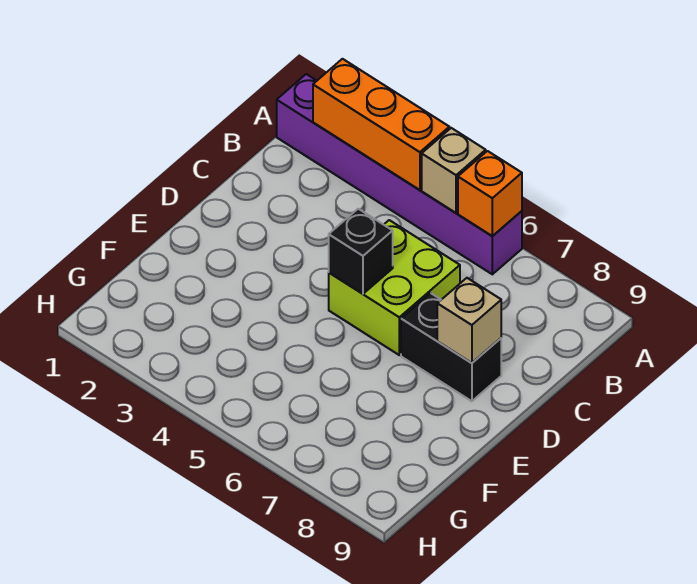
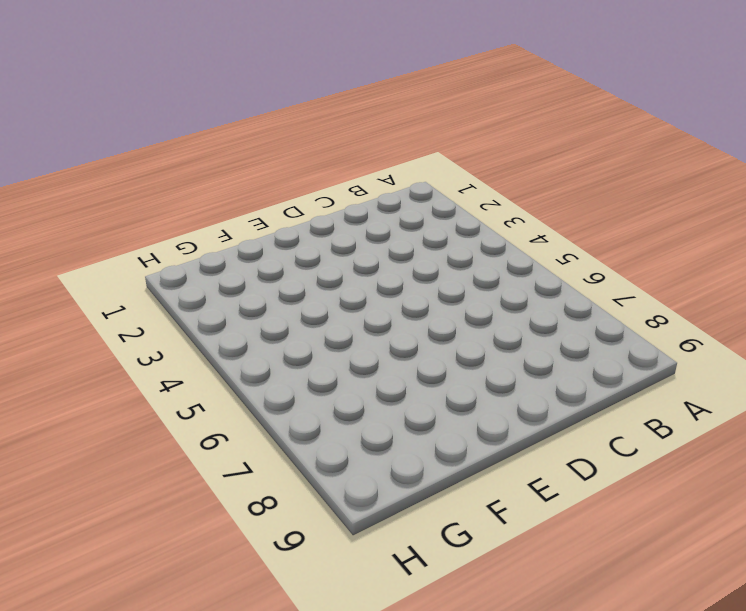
none -> purple 1x6 brick [277,74,522,274]
none -> lime 2x2 brick [329,220,460,355]

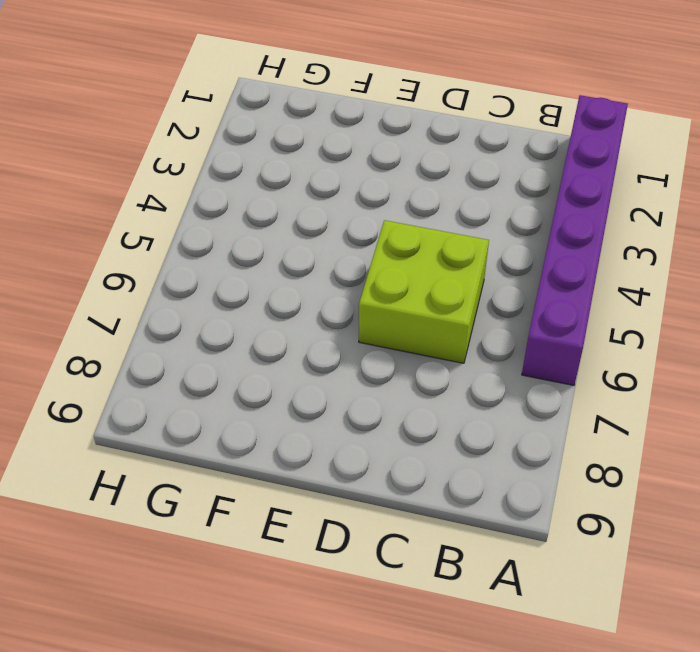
none -> black 1x2 brick [401,293,501,401]
none -> orange 1x3 brick [313,59,449,190]

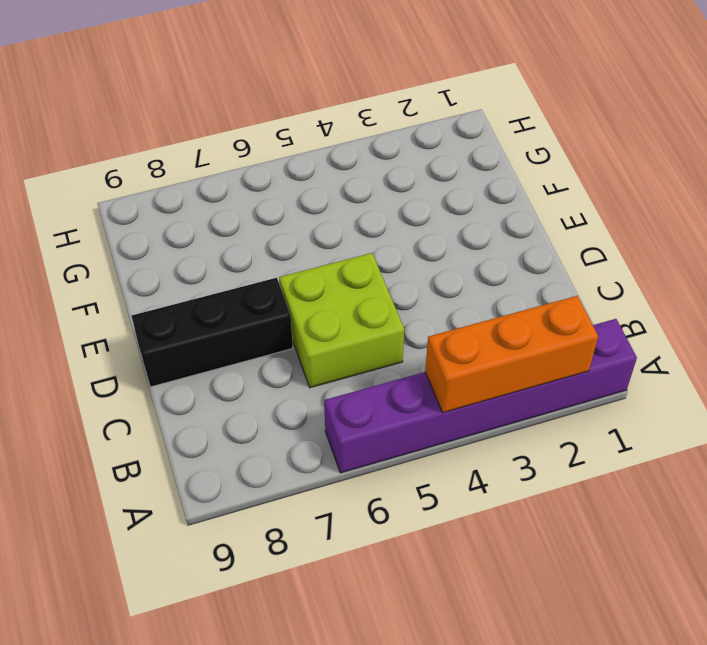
black 1x3 brick [132,278,293,387] -> black 1x2 brick [401,293,501,401]
none -> tan 1x1 brick [422,128,486,213]
none -> orange 1x1 brick [458,151,522,236]

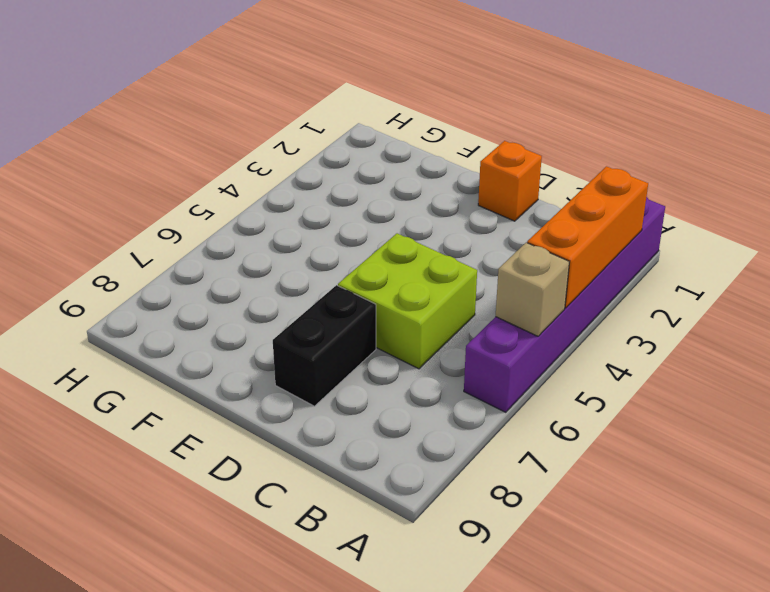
orange 1x1 brick [478,141,542,221] -> orange 1x1 brick moved to [458,151,522,236]
none -> black 1x1 brick [329,209,393,294]
none -> tan 1x1 brick [437,278,501,363]

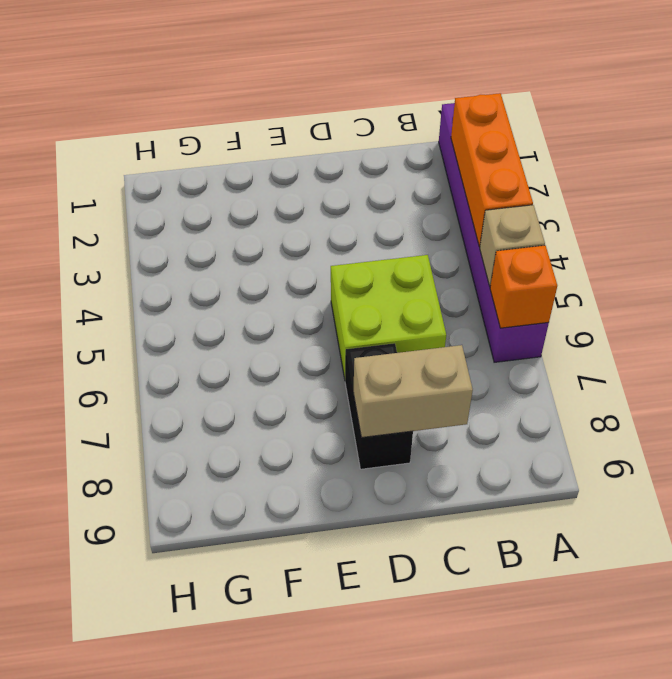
tan 1x2 brick [353,345,473,438] -> tan 1x1 brick [437,278,501,363]
none -> black 1x1 brick [329,209,393,294]

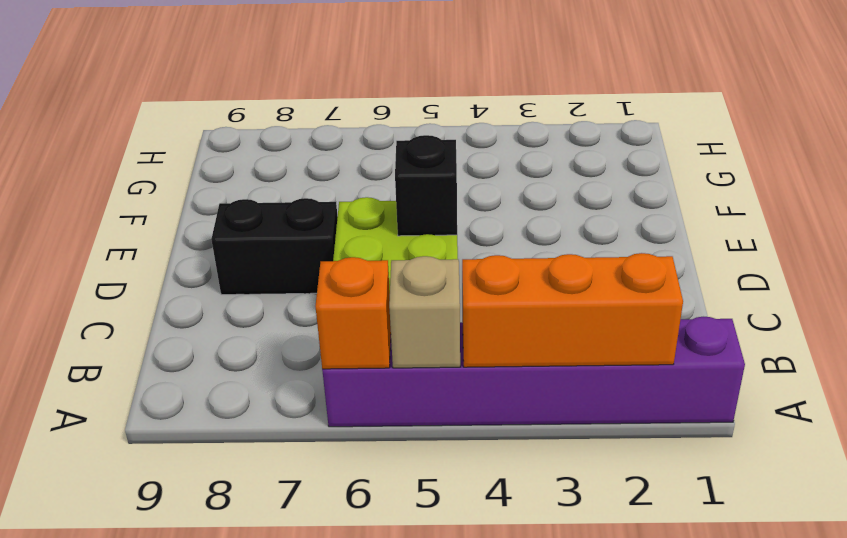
none -> tan 1x1 brick [437,278,501,363]

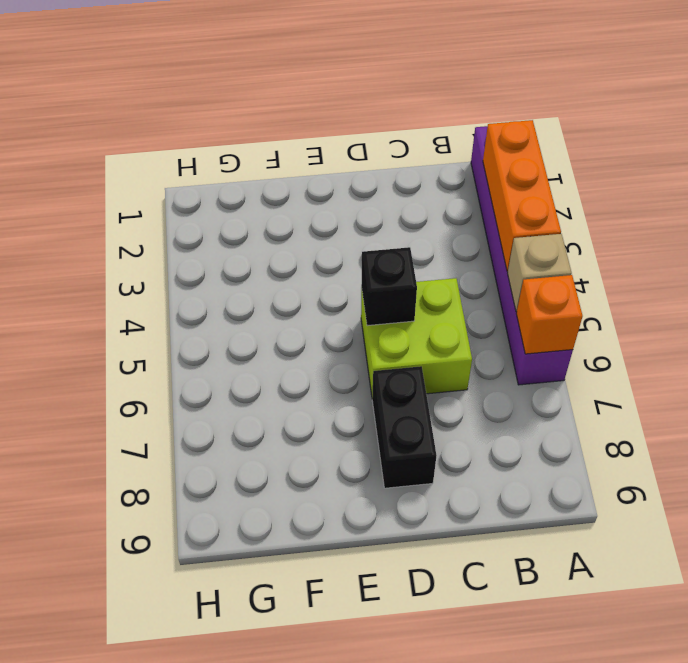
none -> tan 1x1 brick [437,278,501,363]

